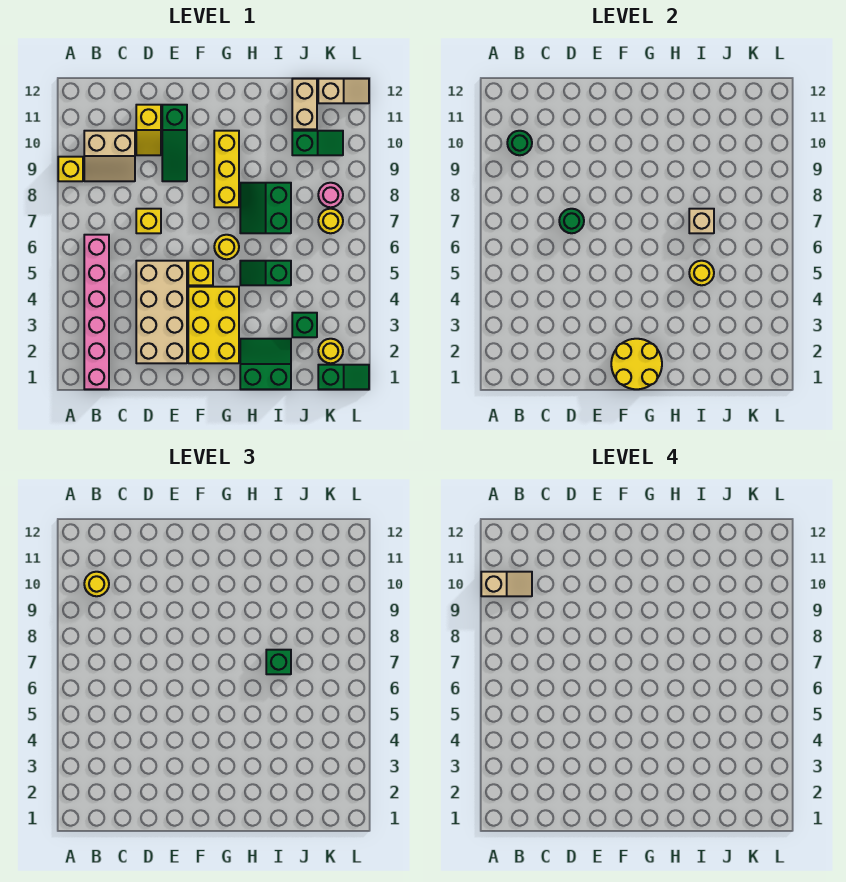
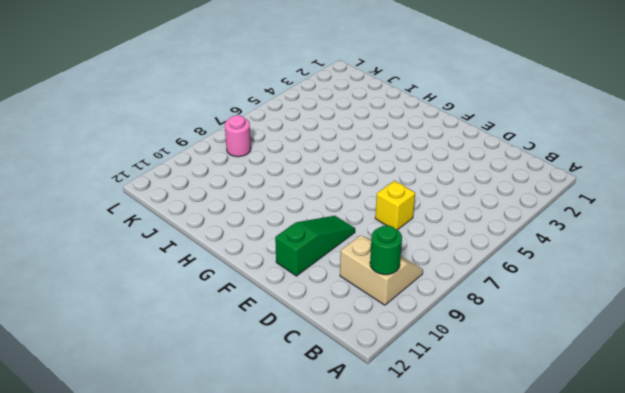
none -> yellow 1x1 brick [58,157,83,181]
none -> pink 1x6 brick [84,235,109,389]
none -> tan 2x4 brick [136,261,187,363]
none -> yellow 1x2 slope [136,105,161,155]

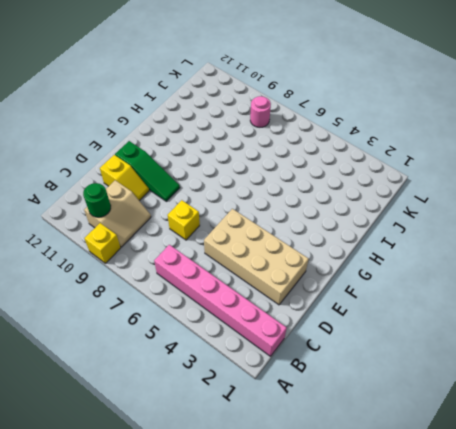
none -> yellow 2x3 brick [188,287,239,363]
none -> yellow 1x1 brick [188,261,213,285]
none -> yellow 1x1 round brick [214,235,239,259]
none -> yellow 1x3 brick [214,131,239,207]

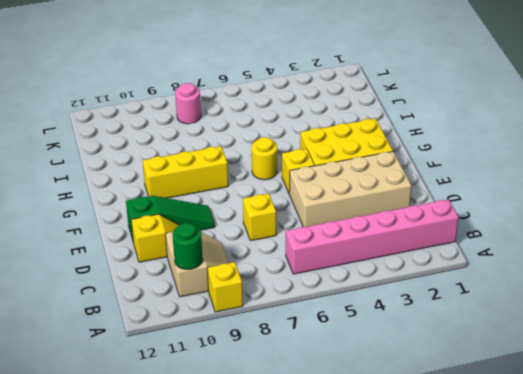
none -> green 2x2 slope [240,339,291,389]
none -> green 1x2 slope [240,261,291,285]
none -> green 2x2 slope [240,183,291,233]
none -> green 1x1 brick [292,313,317,337]

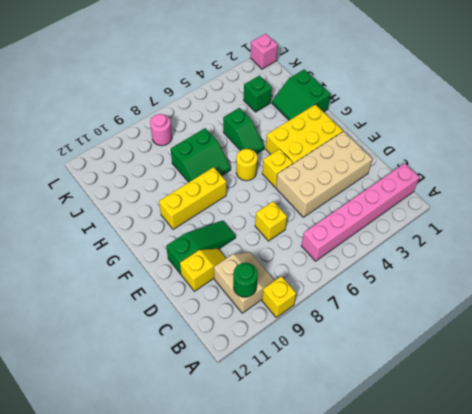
pink 1x1 brick [251,34,278,69] -> green 1x2 slope [318,365,369,389]
none -> green 1x2 slope [292,131,343,155]
none -> tan 1x2 brick [292,79,317,129]
none -> yellow 1x1 round brick [318,339,343,363]
none -> yellow 1x1 round brick [318,209,343,233]

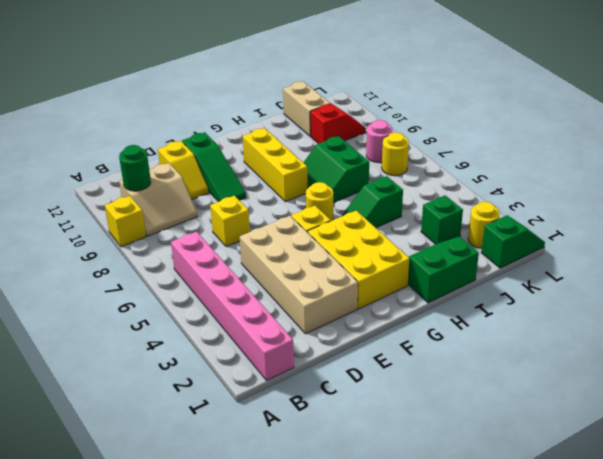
red 1x2 slope [310,104,366,144] -> green 1x2 slope [292,131,343,155]
none -> tan 1x2 slope [318,79,369,103]
none -> green 1x1 round brick [559,209,584,233]
none -> yellow 2x2 round brick [611,339,662,389]
none -> yellow 1x1 round brick [689,261,714,285]

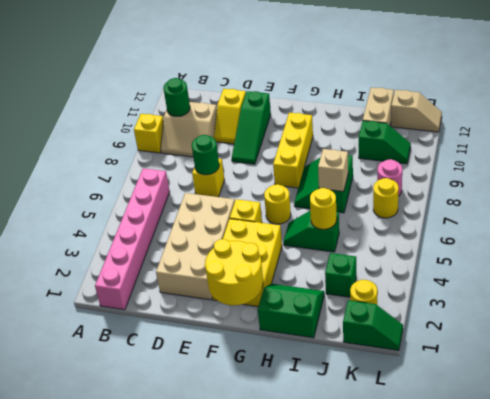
none -> yellow 1x1 round brick [84,572,109,596]
none -> green 1x1 brick [266,650,291,674]
none -> tan 1x2 slope [481,572,532,596]

